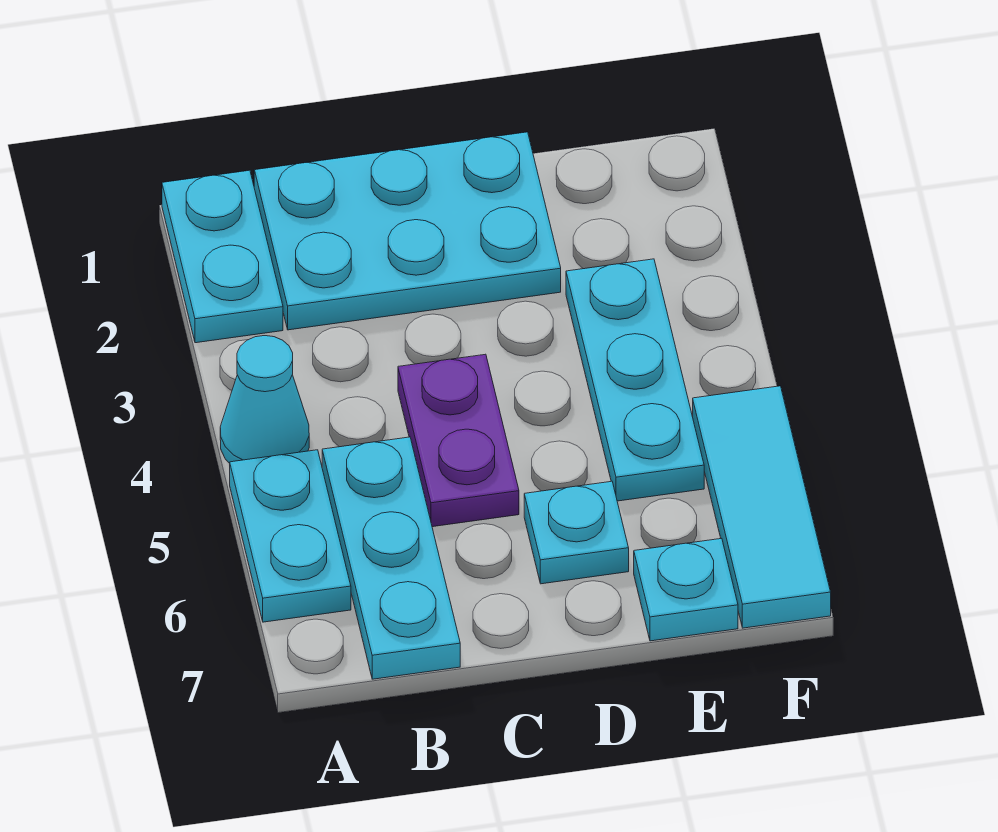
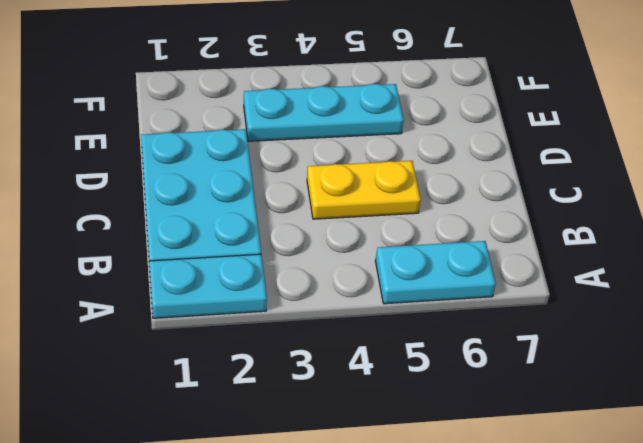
yellow 1x2 plate [307,161,421,219] -> purple 1x2 plate [398,354,519,527]
none -> cyan 1x1 cone [220,336,309,463]
none -> cyan 1x3 plate [322,437,460,679]

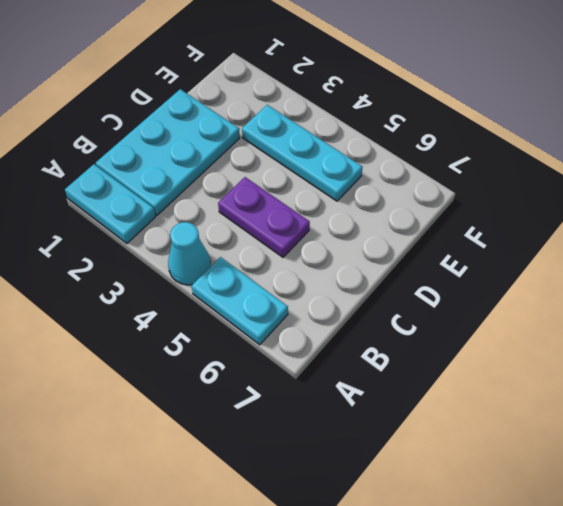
none -> cyan 1x3 plate [322,437,460,679]
none -> cyan 1x1 plate [524,481,629,584]

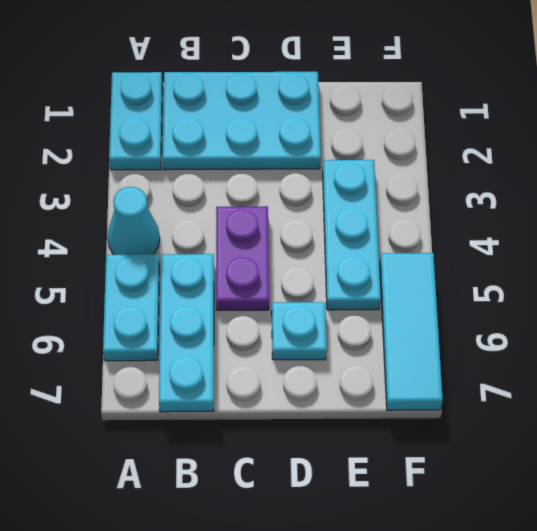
none -> cyan 1x1 plate [634,538,738,641]

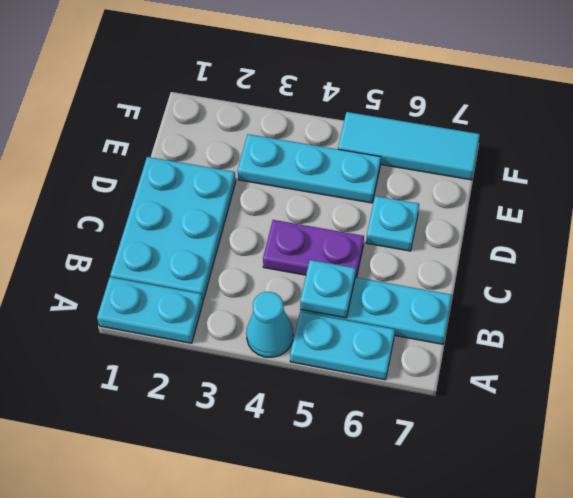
cyan 1x1 plate [300,260,356,318] -> cyan 1x1 plate moved to [634,538,738,641]

